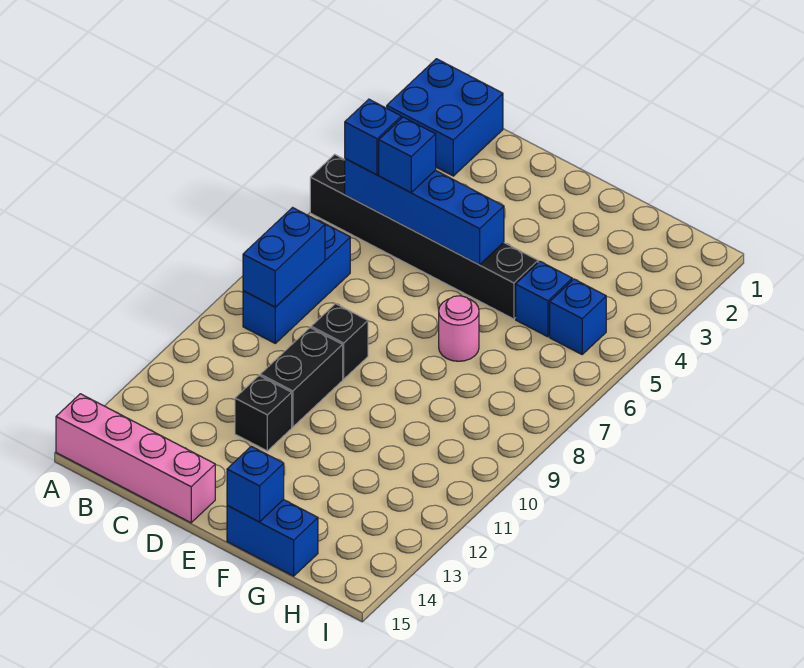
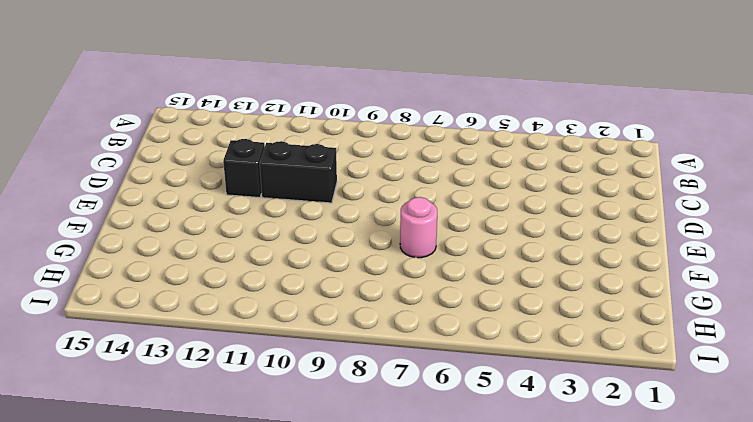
none -> blue 2x2 brick [387,59,503,176]
none -> black 1x6 brick [310,154,538,319]
none -> pink 1x4 brick [56,394,215,523]

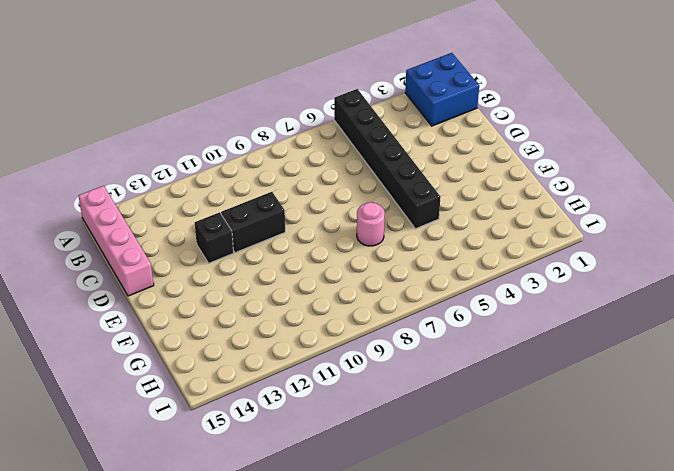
none -> blue 1x3 brick [243,220,350,343]
none -> black 1x1 brick [311,304,368,379]
none -> blue 1x2 brick [227,500,318,576]

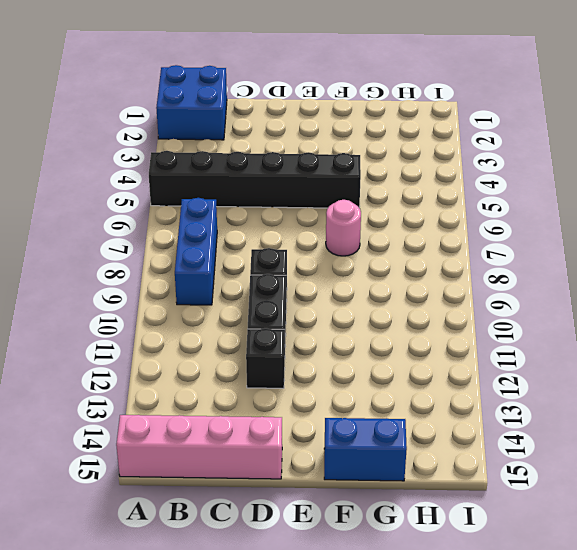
none -> blue 1x1 brick [516,261,572,337]
none -> blue 1x1 brick [550,279,606,354]
none -> blue 1x4 brick [345,159,504,265]

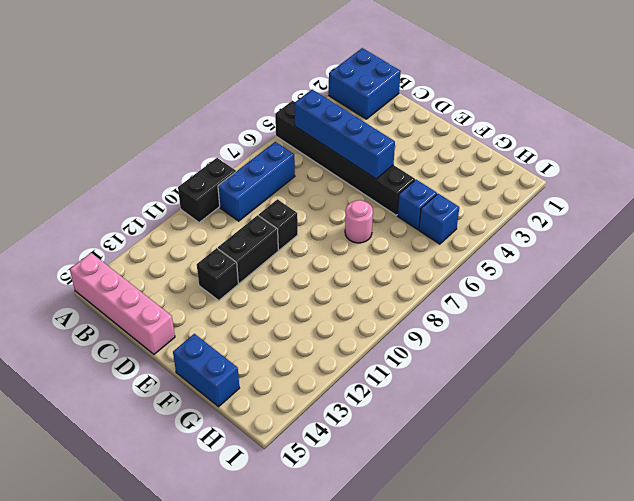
black 1x2 brick [178,158,236,223] -> none
none -> blue 1x2 brick [243,208,325,307]
none -> blue 1x1 brick [227,446,284,522]
none -> blue 1x1 brick [345,99,401,175]

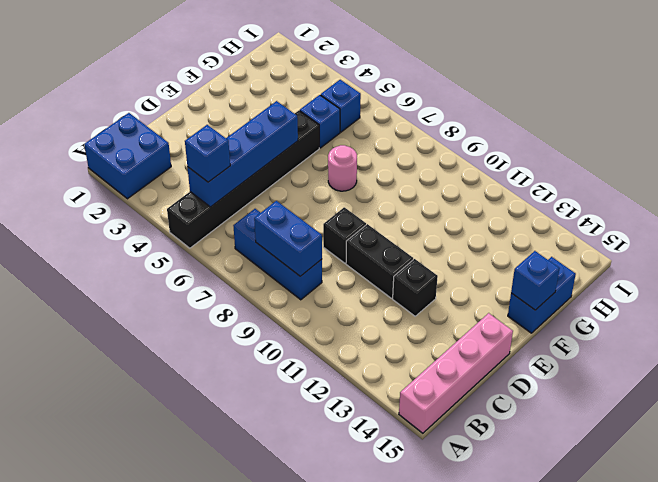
none -> blue 1x1 brick [379,117,436,193]

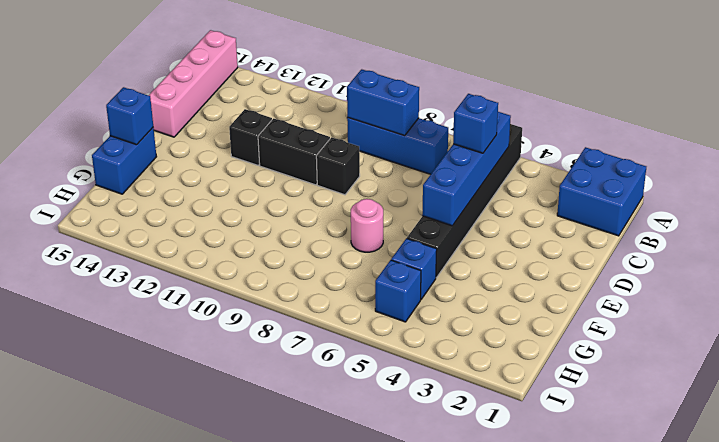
none -> blue 1x1 brick [345,99,401,175]

